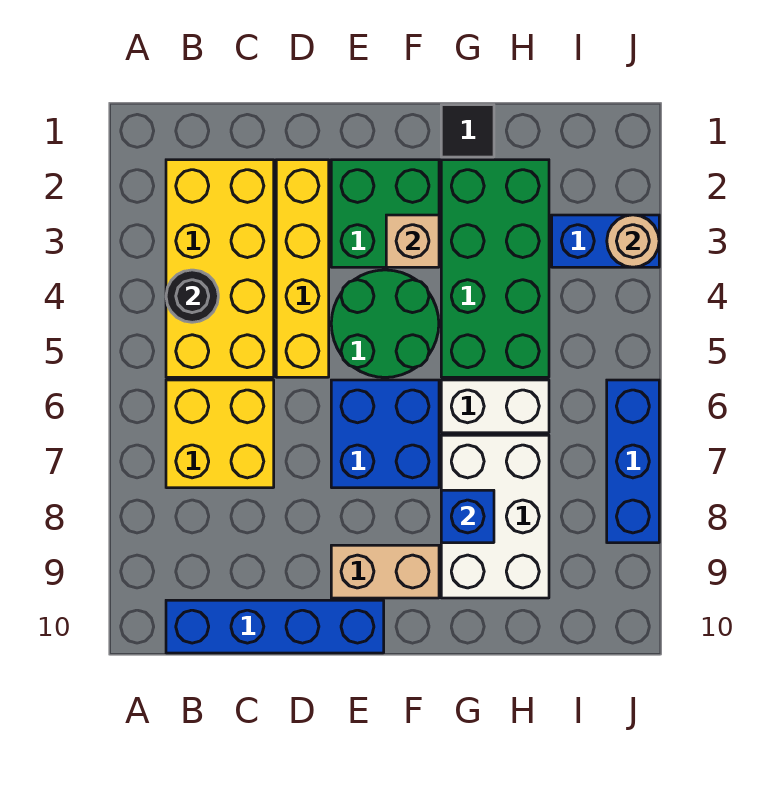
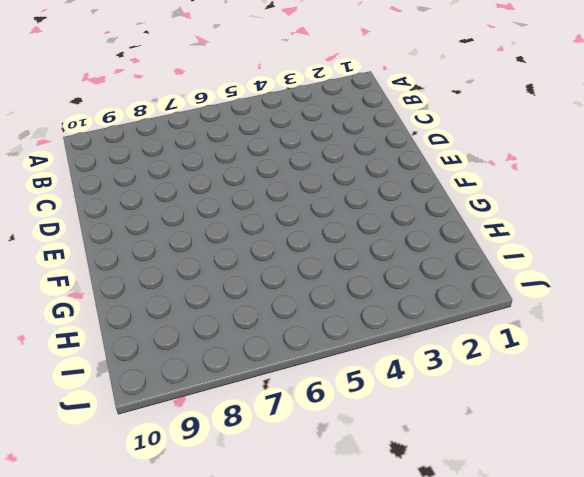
none -> yellow 2x4 brick [166,160,274,377]
none -> yellow 2x2 brick [166,380,274,488]
none -> blue 1x4 brick [166,600,384,653]

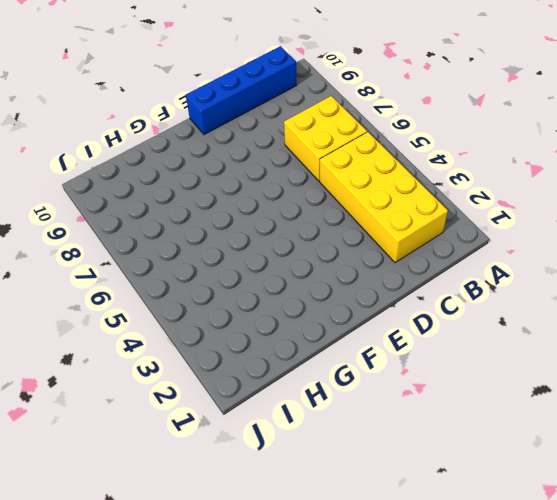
none -> yellow 1x4 brick [276,160,329,377]
none -> green 2x2 brick [331,160,439,267]
none -> green 2x2 round brick [331,270,439,377]

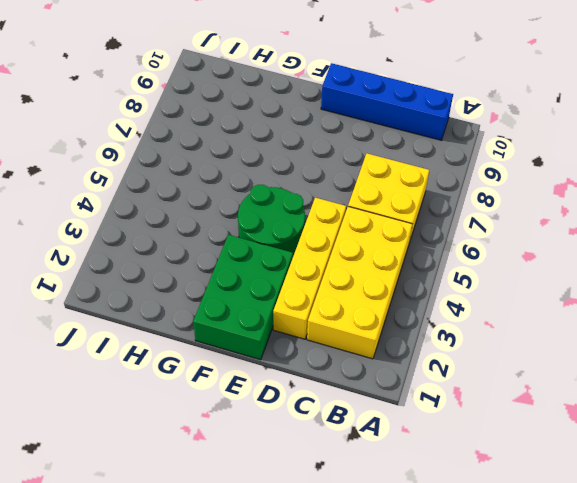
green 2x3 brick [193,235,293,360] -> green 2x2 brick [331,160,439,267]
none -> blue 2x2 brick [331,380,439,488]
none -> tan 1x2 brick [331,545,439,598]
none -> black 1x1 tile [441,105,494,157]

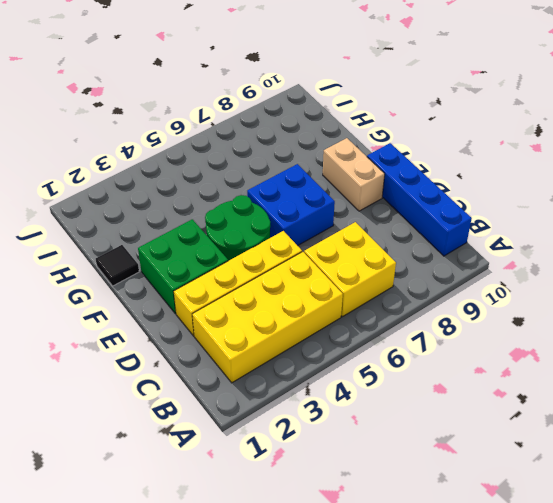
none -> green 2x4 brick [441,160,549,377]
none -> white 1x2 brick [441,380,549,433]
none -> white 2x3 brick [441,435,549,598]

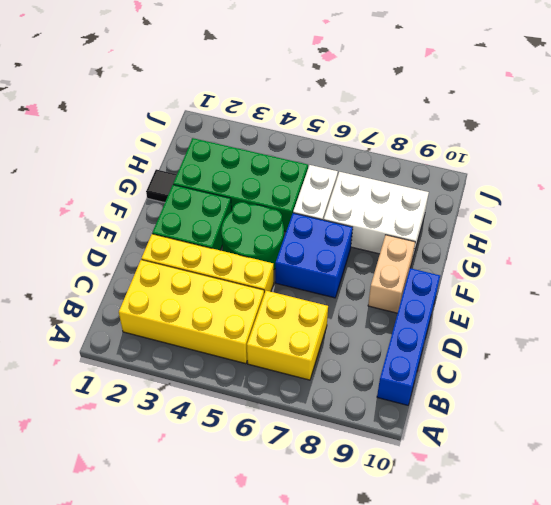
none -> blue 1x2 brick [552,215,659,267]
none -> blue 1x3 brick [607,380,659,543]
none -> black 1x1 round brick [166,270,218,322]

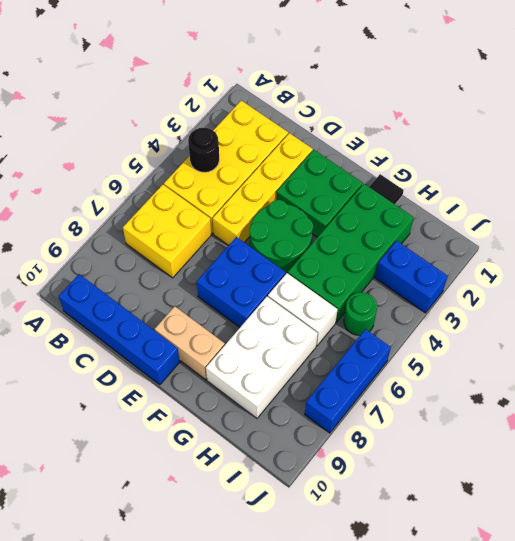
green 1x1 round brick [344,292,377,335] -> none
none -> tan 1x1 brick [386,215,439,267]
none -> blue 1x1 brick [441,490,494,543]
none -> tan 1x1 round brick [607,215,659,267]

